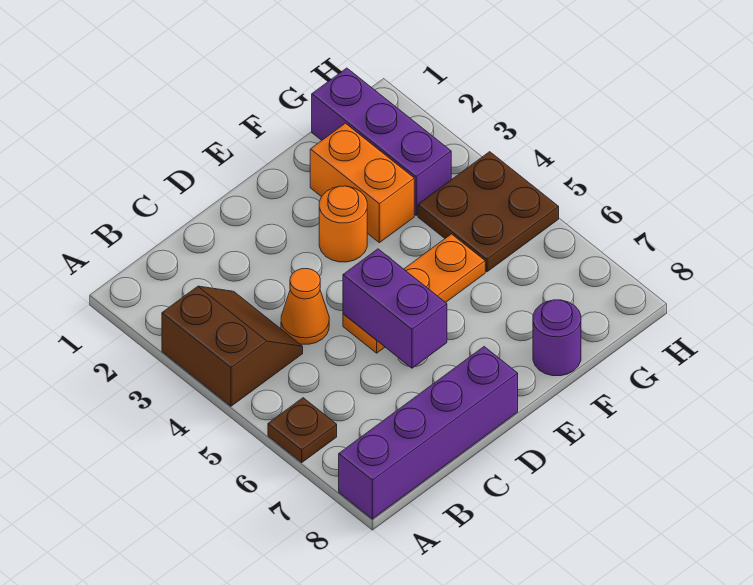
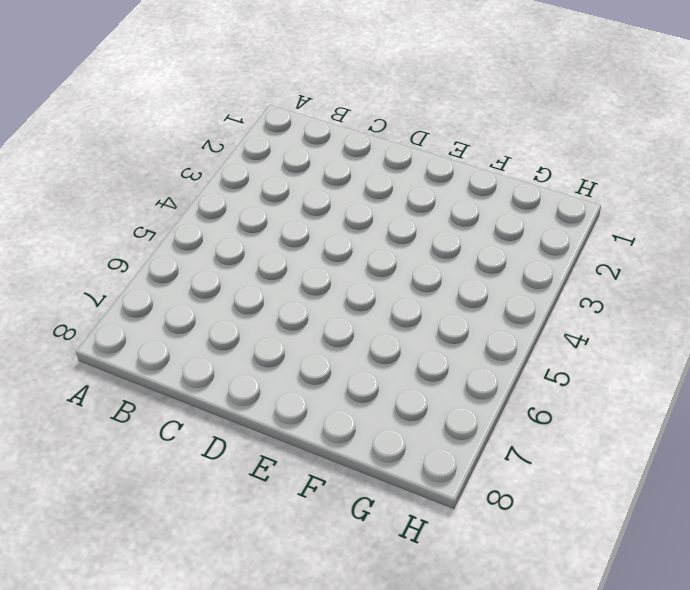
none -> brown 2x2 slope [162,286,303,406]
none -> brown 1x1 plate [268,398,337,462]

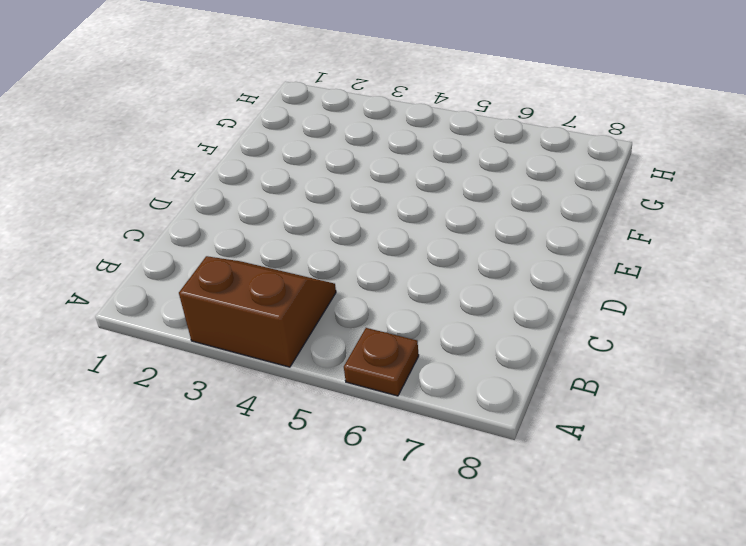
none -> purple 1x4 brick [339,347,518,519]
none -> orange 1x1 cone [281,268,329,344]

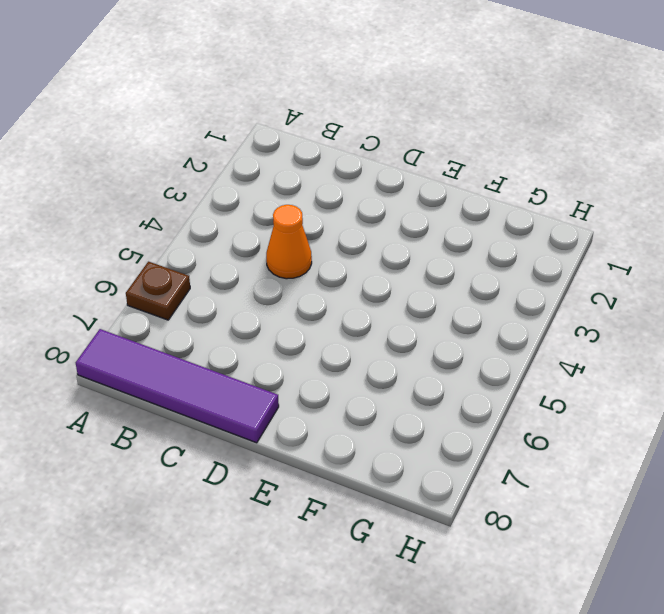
purple 1x4 tile [76,329,279,443] -> purple 1x4 brick [339,347,518,519]
none -> brown 2x2 slope [162,286,303,406]
none -> orange 1x3 plate [343,234,485,353]

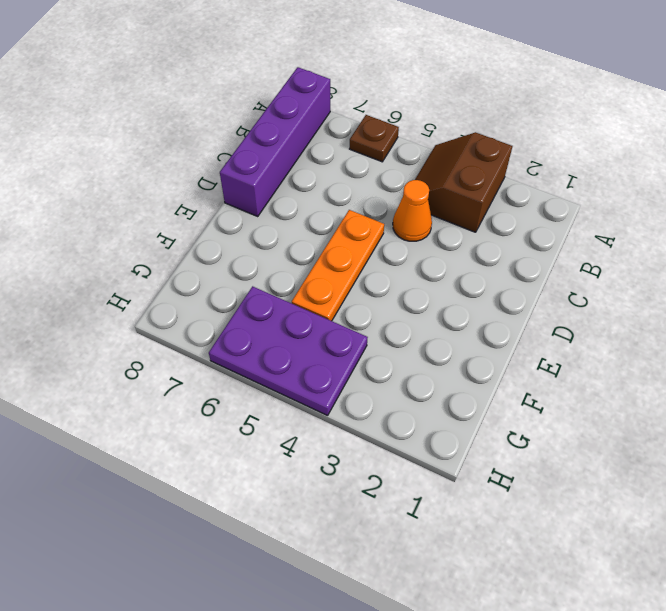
brown 2x2 slope [415,132,512,232] -> brown 2x2 slope turned to [162,286,303,406]
purple 2x3 plate [209,286,368,415] -> brown 2x2 plate [418,152,559,272]
none -> orange 1x1 round brick [319,186,367,262]
none -> orange 1x2 brick [310,123,414,243]

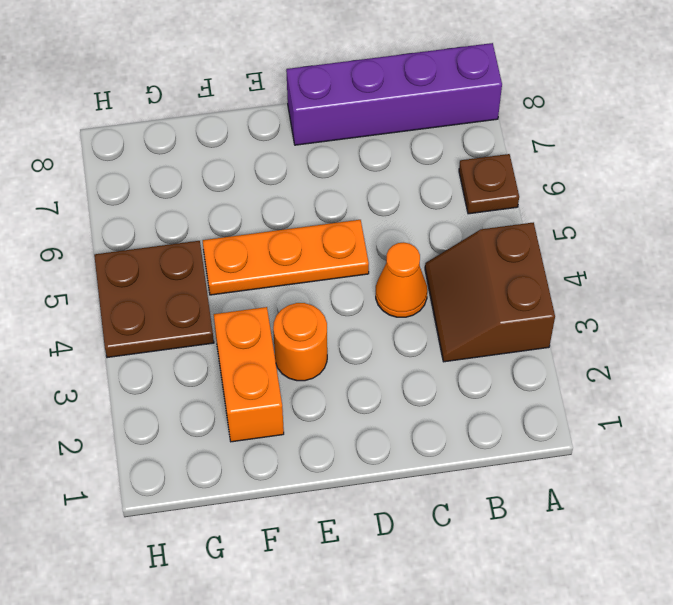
none -> purple 1x1 round brick [533,300,581,376]
none -> purple 1x3 brick [312,68,451,215]

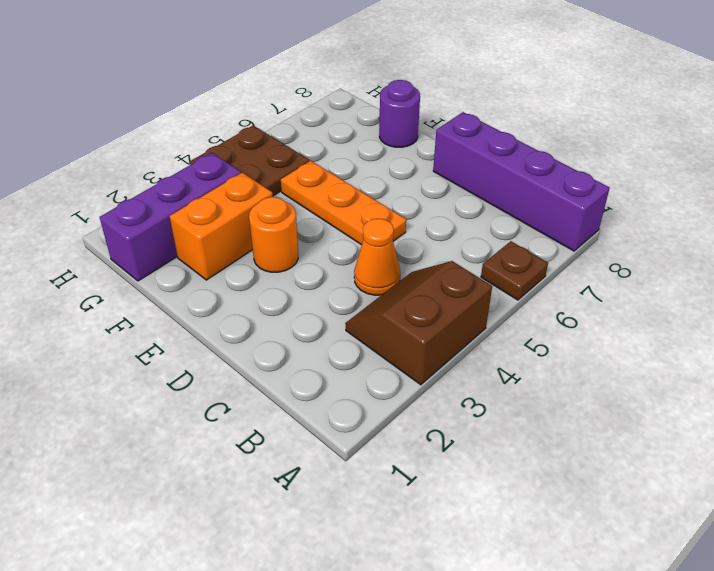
none -> purple 1x2 brick [343,249,447,368]

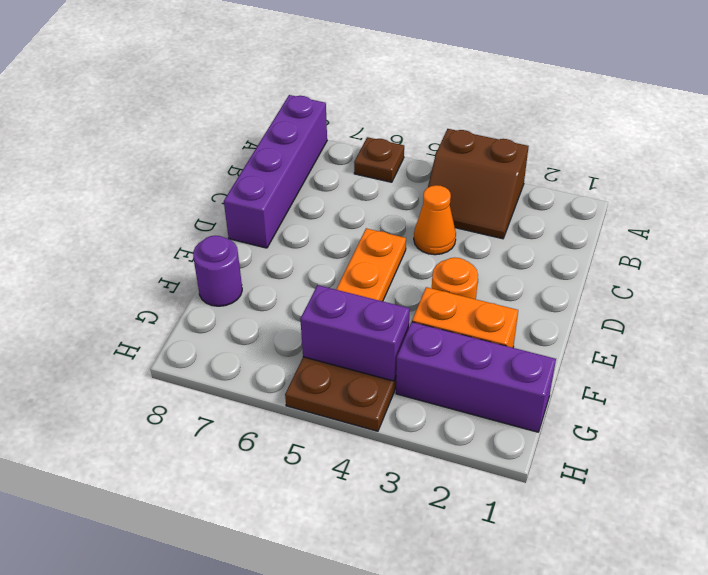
purple 1x2 brick [300,285,410,381] -> purple 1x2 brick moved to [343,249,447,368]

